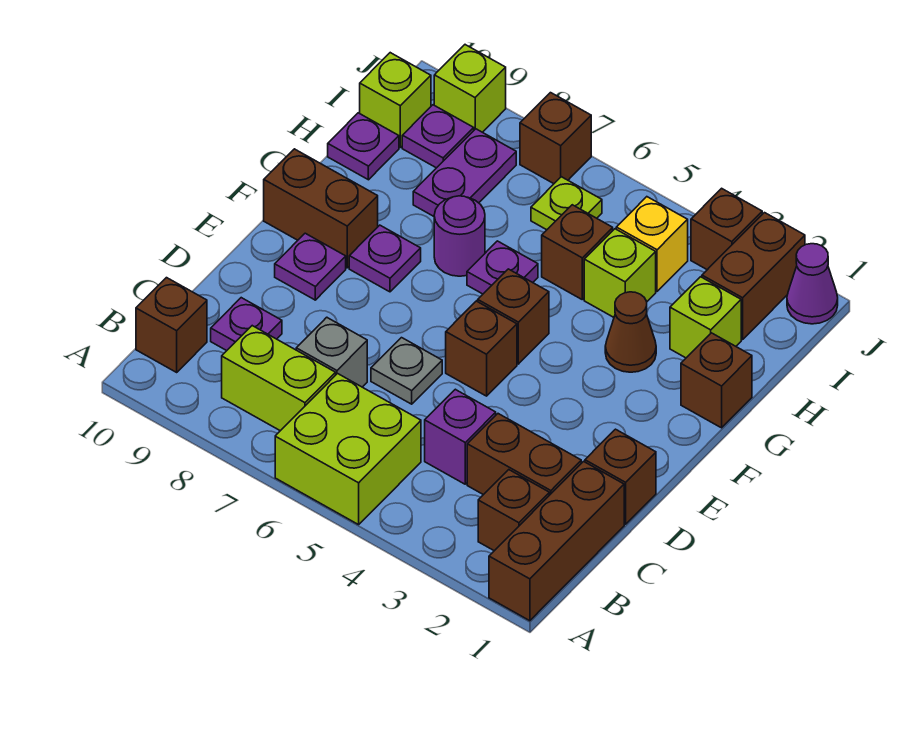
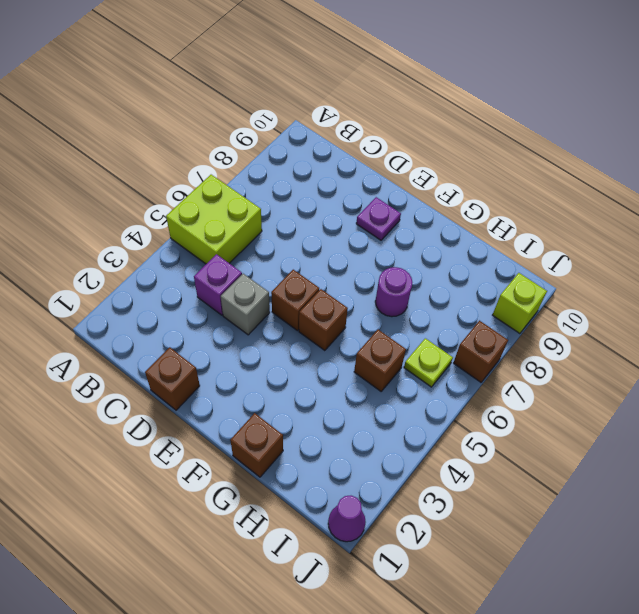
grey 1x1 brick [221,274,270,335] -> grey 1x1 brick moved to [296,317,367,387]
none -> brown 1x3 brick [489,461,624,621]
none -> brown 1x1 brick [478,470,549,551]
none -> lime 1x2 brick [222,326,336,431]
none -> brown 1x1 brick [136,278,207,372]

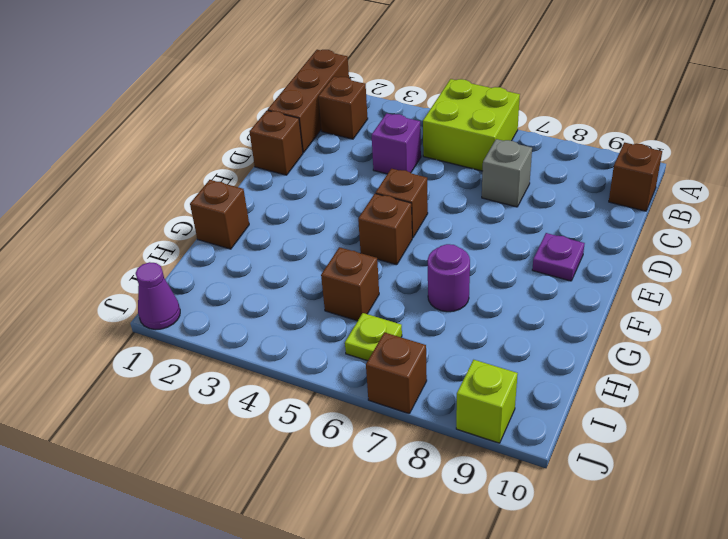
none -> lime 1x2 brick [222,326,336,431]
none -> brown 1x2 brick [467,414,581,495]
none -> purple 1x1 plate [211,298,282,351]
none -> grey 1x1 plate [371,338,442,404]

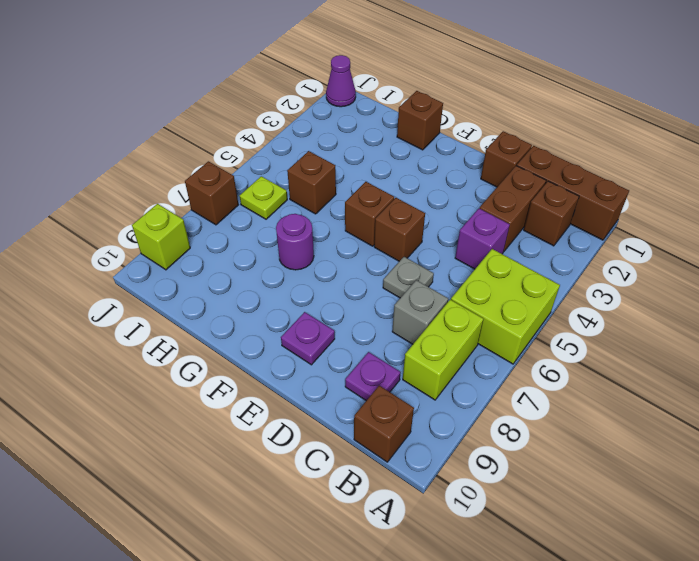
none -> purple 1x1 plate [349,225,421,292]
none -> brown 1x2 brick [264,149,378,268]
none -> brown 1x1 cone [605,292,656,372]
none -> purple 1x1 plate [467,241,538,294]

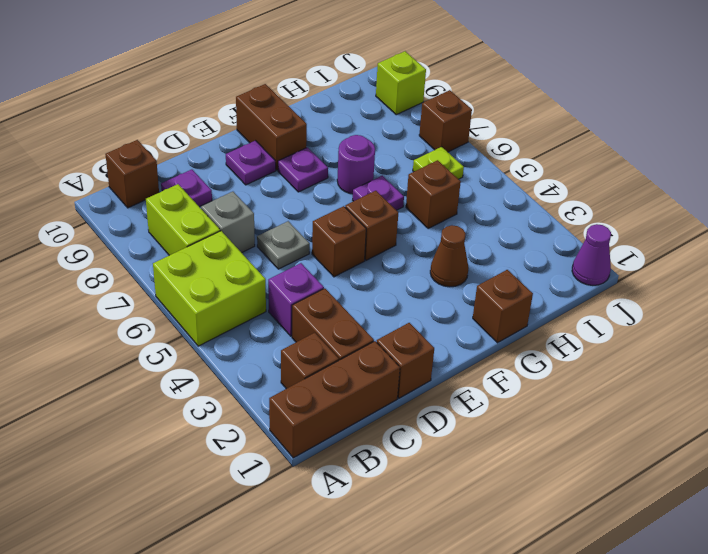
none -> lime 1x1 brick [670,277,741,358]
none -> lime 1x1 brick [584,229,656,317]
none -> purple 1x2 plate [413,129,516,216]
none -> purple 1x1 plate [328,113,399,180]

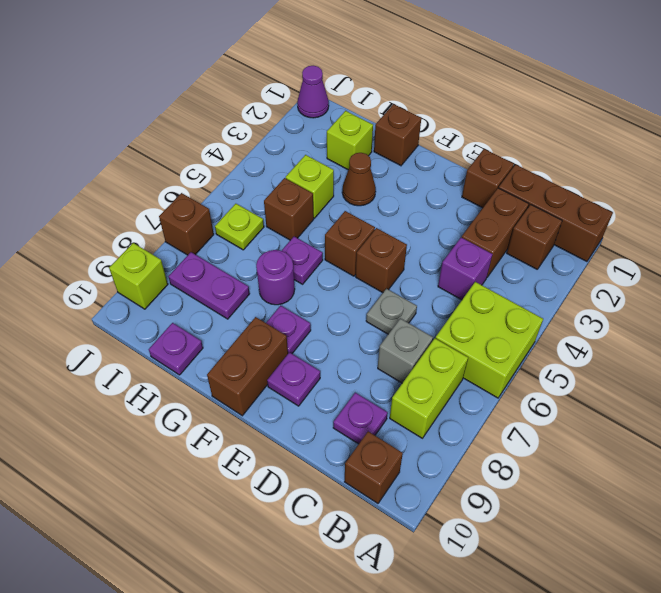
none -> brown 1x2 brick [702,213,805,339]
none -> yellow 1x1 brick [616,197,688,291]
none -> purple 1x1 plate [402,105,474,168]
none -> lime 1x1 brick [360,53,431,147]

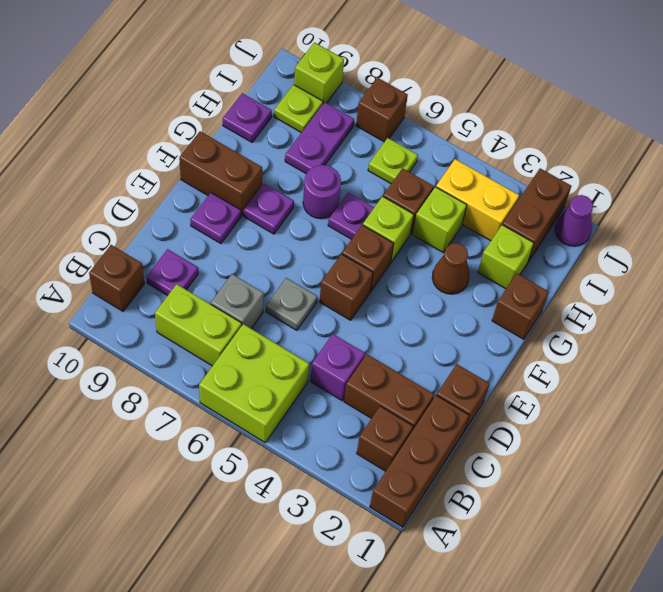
lime 1x1 brick [363,196,414,262] -> lime 1x1 brick moved to [360,53,431,147]
yellow 1x2 brick [436,159,519,241] -> yellow 1x1 brick [616,197,688,291]
lime 1x1 plate [274,85,323,133] -> purple 1x1 plate [402,105,474,168]
none -> brown 1x1 brick [691,188,762,270]

